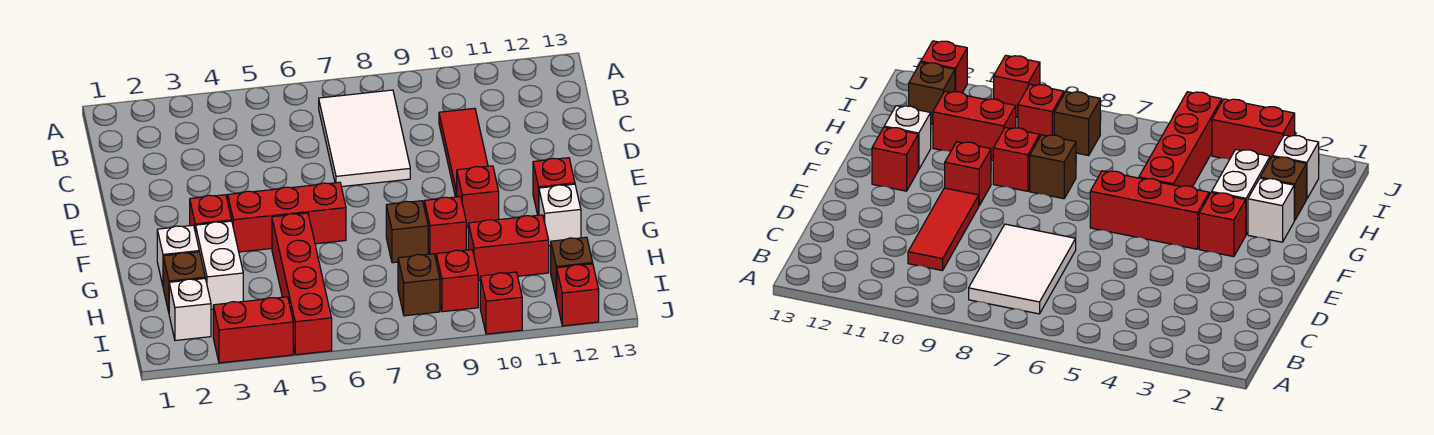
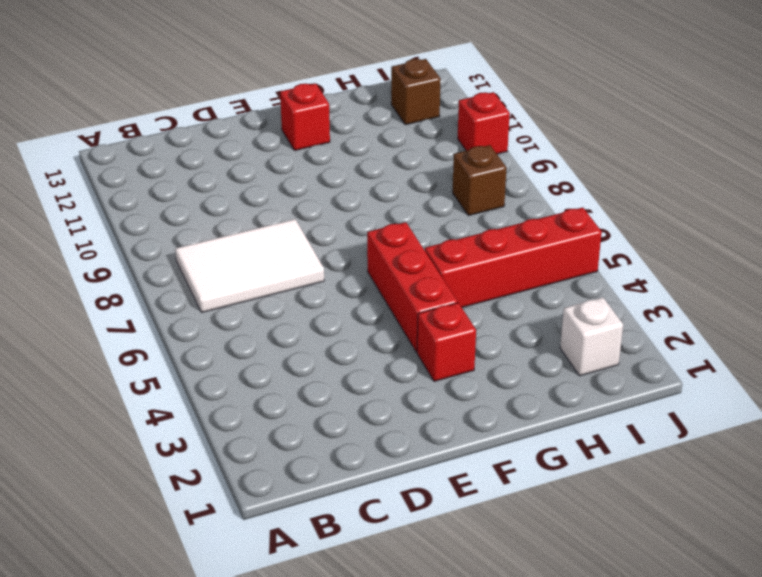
none -> red 1x3 tile [439,108,488,197]
none -> red 1x1 brick [456,166,499,228]
none -> white 1x1 brick [157,225,199,285]

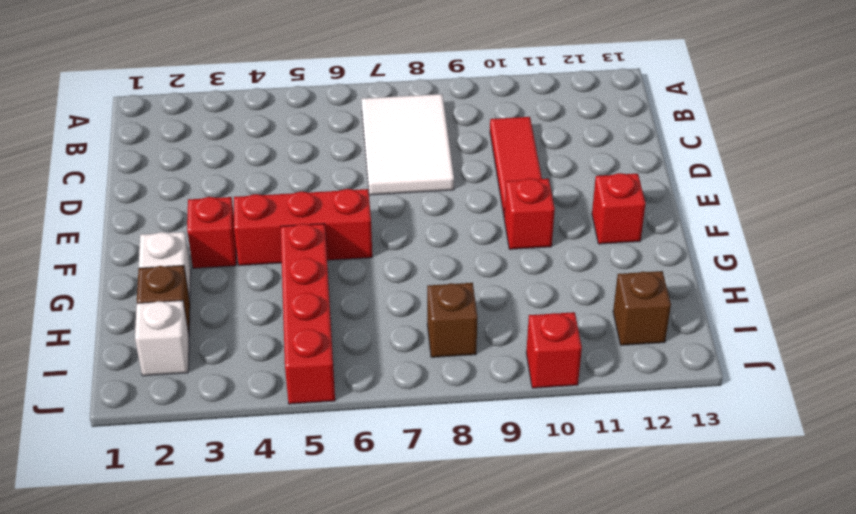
none -> white 1x2 brick [196,221,243,309]
none -> brown 1x1 brick [386,201,428,263]
none -> red 1x1 brick [424,197,466,258]

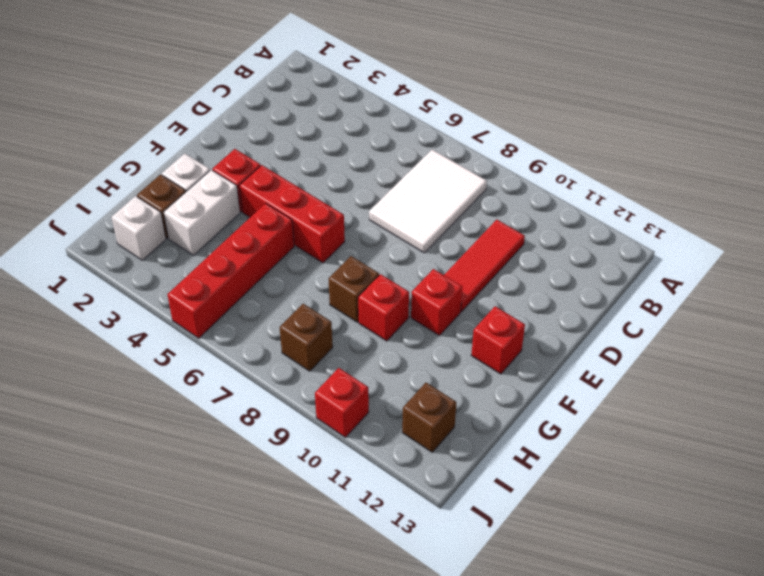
none -> white 1x1 brick [539,184,581,246]
none -> red 1x2 brick [468,215,549,281]
none -> red 1x1 brick [436,250,478,312]

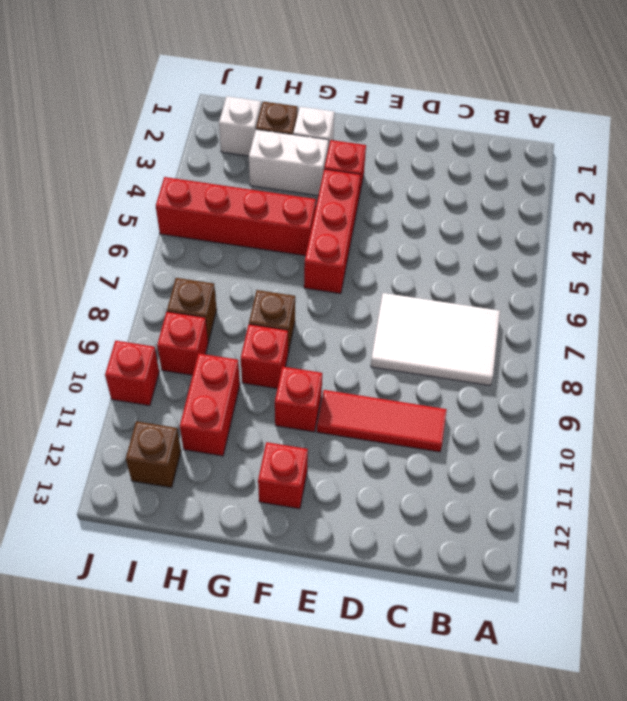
none -> white 1x1 brick [539,184,581,246]
none -> red 1x2 brick [213,297,293,363]
none -> red 1x1 brick [557,264,599,326]

